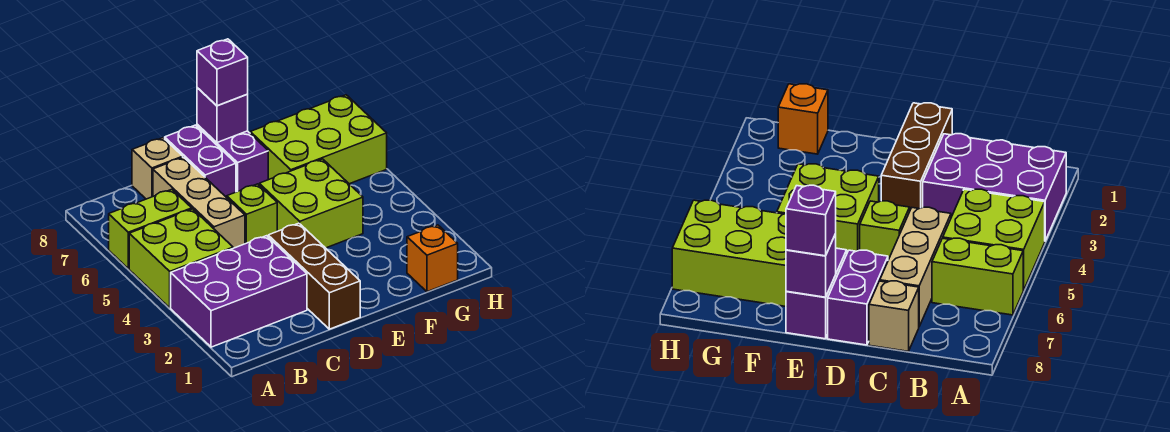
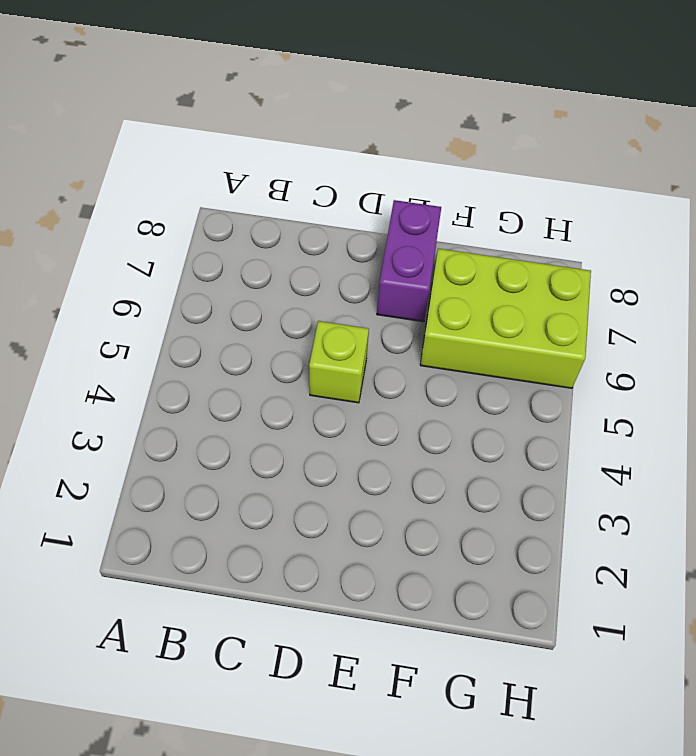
none -> purple 2x3 brick [171,236,307,347]
none -> lime 2x2 brick [129,209,233,308]
none -> lime 1x2 brick [109,189,192,269]

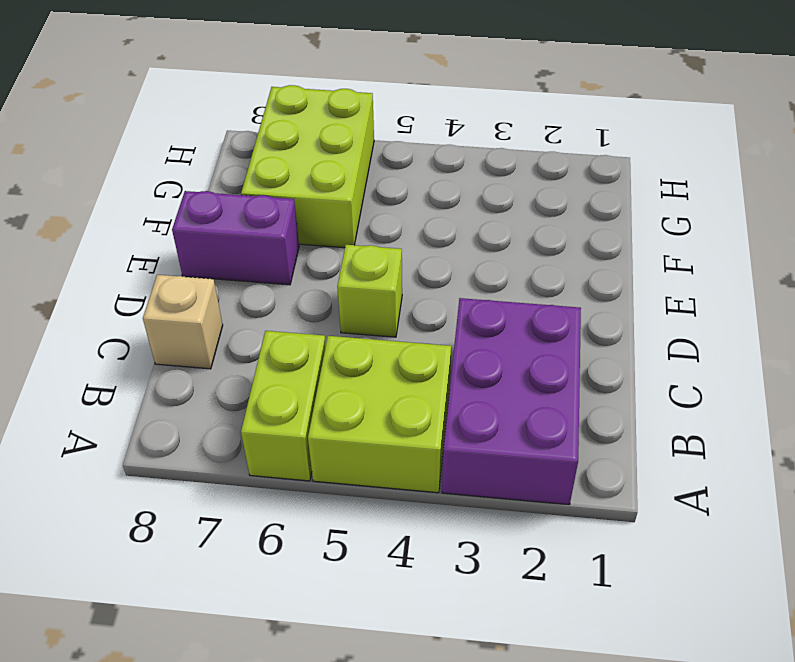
none -> tan 1x3 brick [153,157,245,248]
none -> brown 1x3 brick [268,223,360,329]
none -> purple 1x2 brick [165,125,236,198]

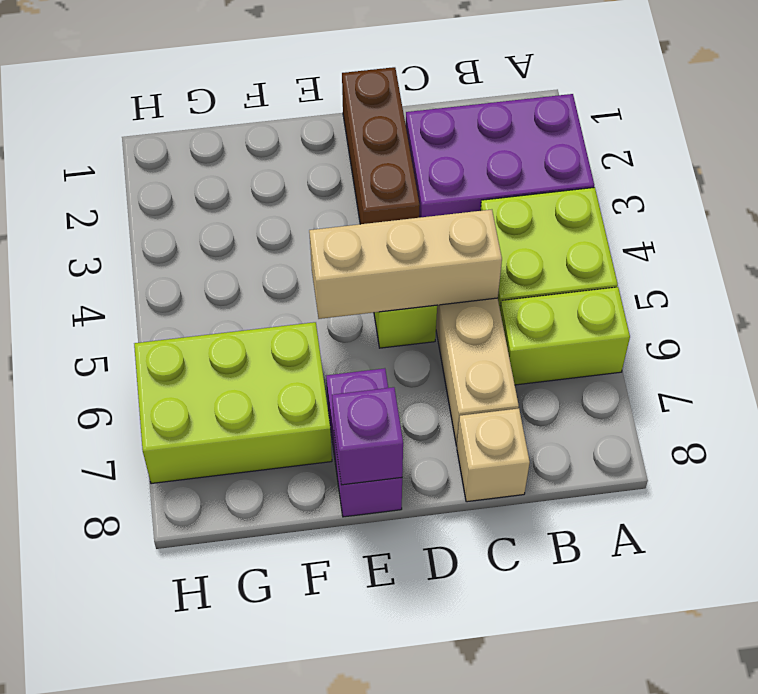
tan 1x3 brick [309,210,502,319] -> none
none -> purple 1x2 brick [165,125,236,198]
none -> lime 2x2 brick [259,159,363,248]
none -> orange 1x1 brick [407,225,458,292]

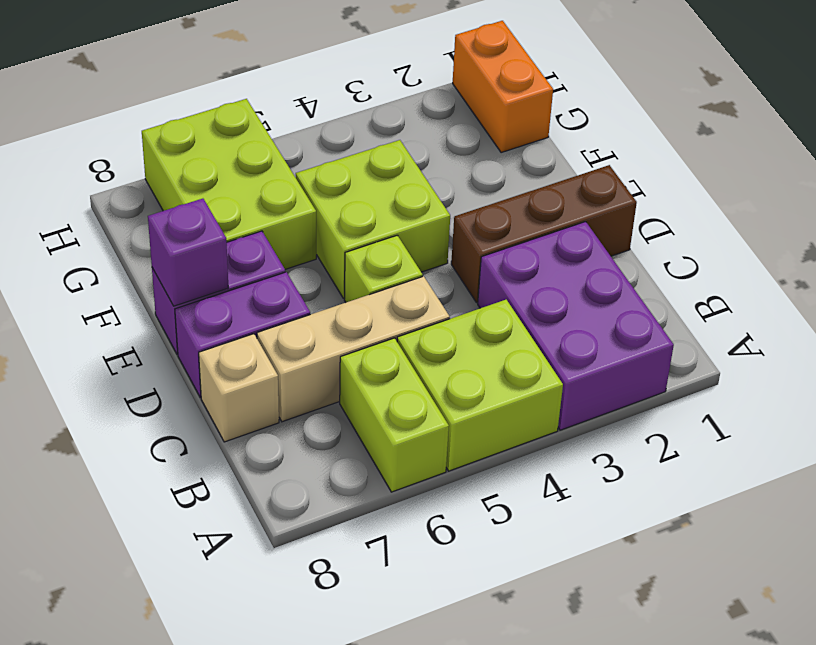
orange 1x2 brick [453,21,553,153] -> orange 1x1 brick [407,225,458,292]
none -> purple 1x1 brick [197,39,248,106]

